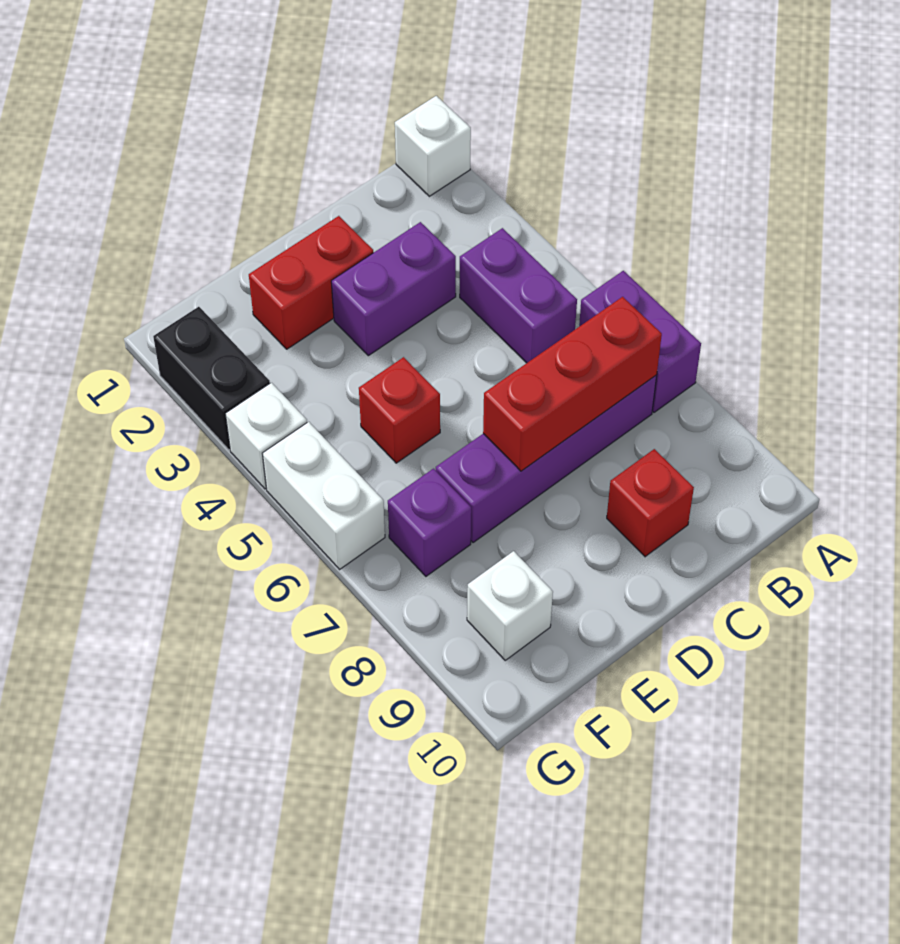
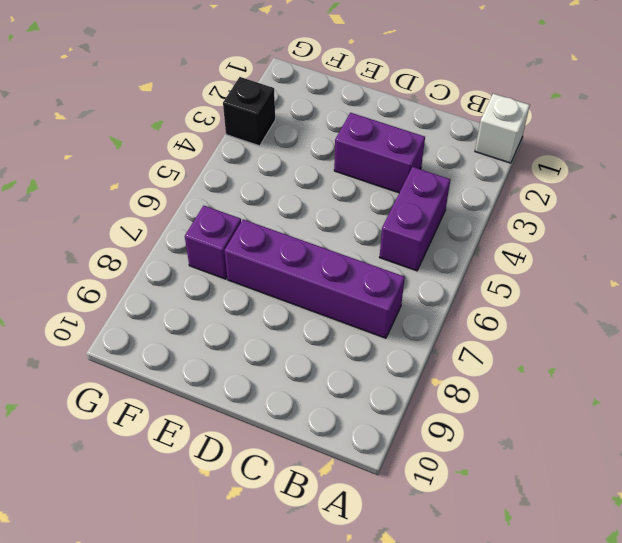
black 1x1 brick [223,77,275,146] -> black 1x2 brick [153,307,270,450]
none -> purple 1x2 brick [579,271,701,412]
none -> red 1x1 brick [607,449,694,557]
none -> red 1x2 brick [249,216,373,349]

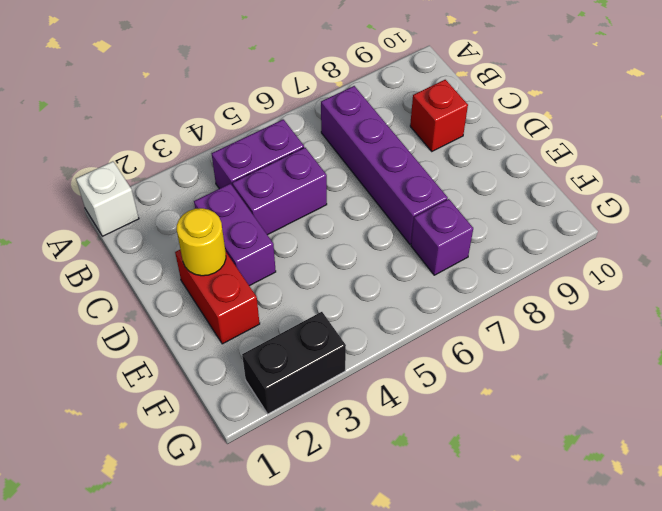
purple 1x2 brick [232,147,327,235] -> purple 1x2 brick moved to [579,271,701,412]
yellow 1x1 round brick [177,208,226,276] -> none
none -> red 1x1 brick [359,357,440,463]
none -> white 1x1 brick [467,551,553,660]
none -> white 1x1 brick [225,383,307,489]

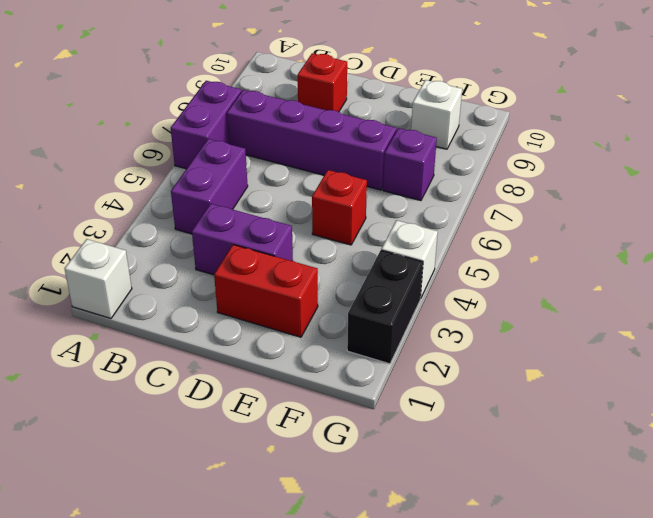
none -> white 1x2 brick [262,422,385,569]
none -> red 1x3 brick [483,297,662,471]

